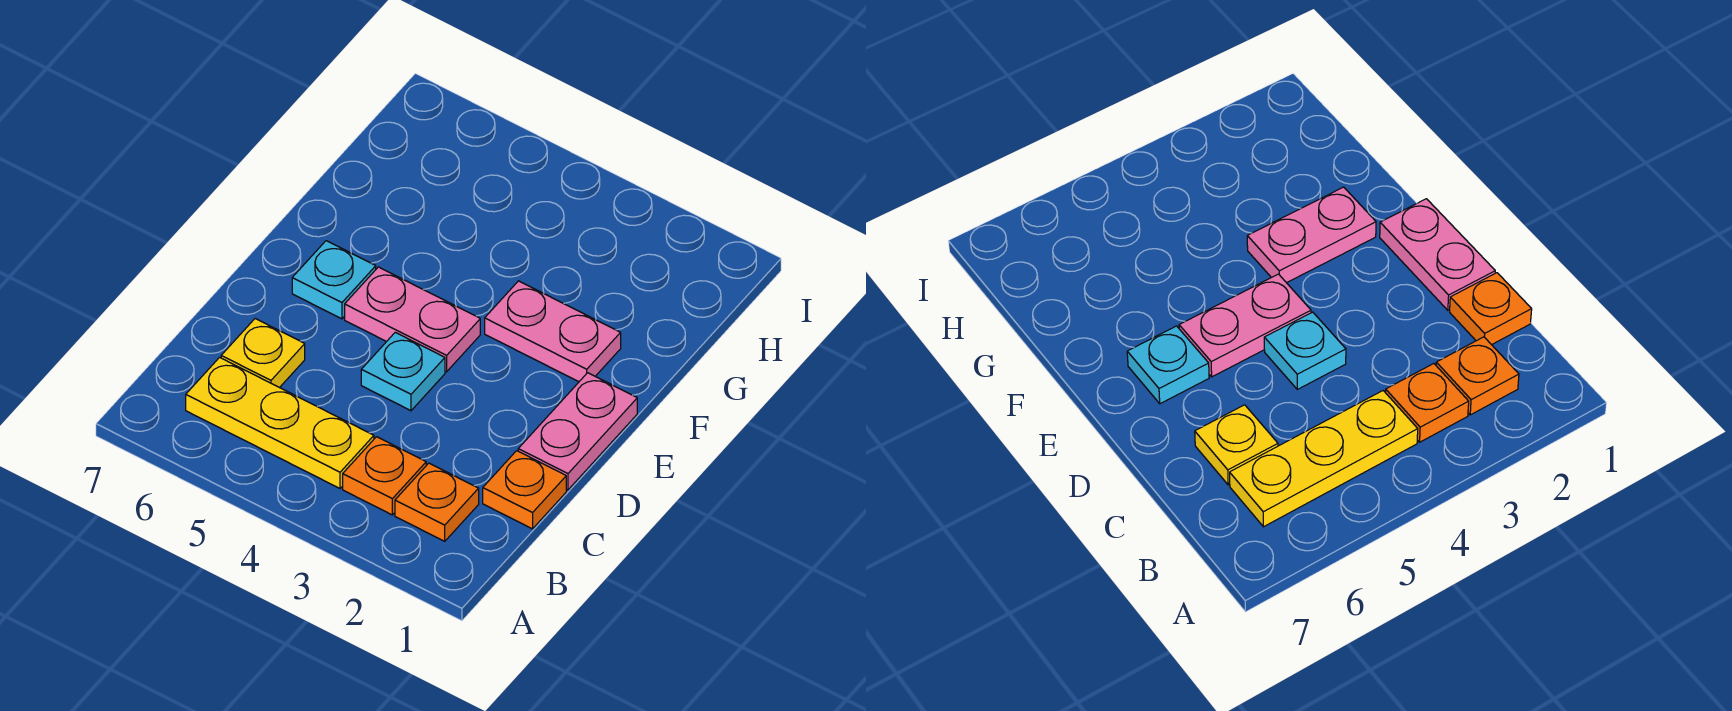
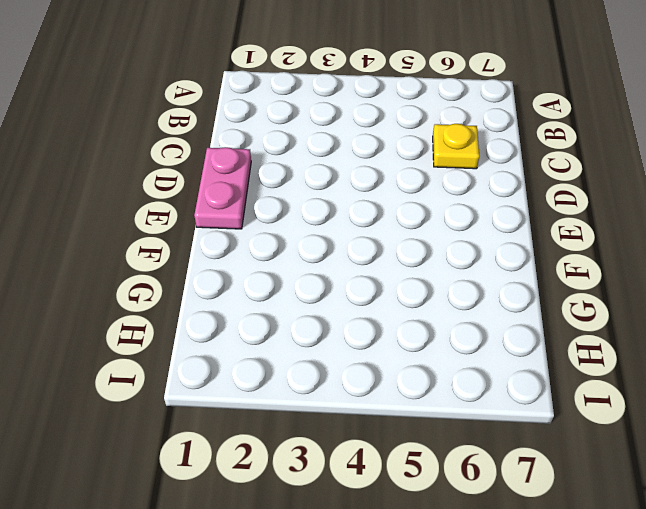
none -> orange 1x1 plate [395,463,479,541]
none -> orange 1x1 plate [343,437,426,515]

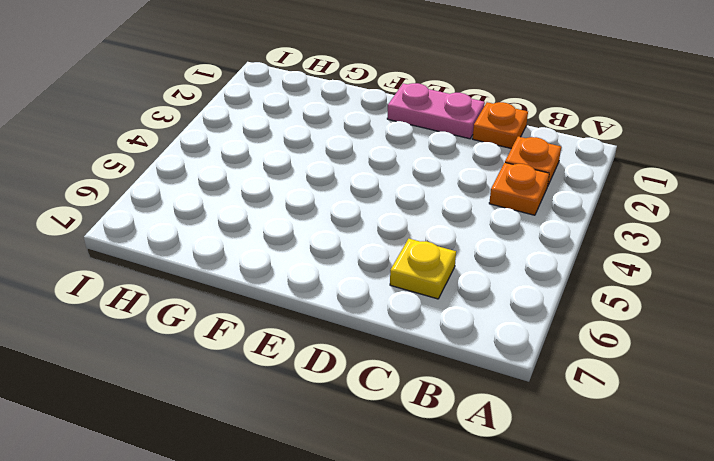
none -> yellow 1x3 plate [186,357,374,488]
none -> cyan 1x1 plate [361,332,445,411]

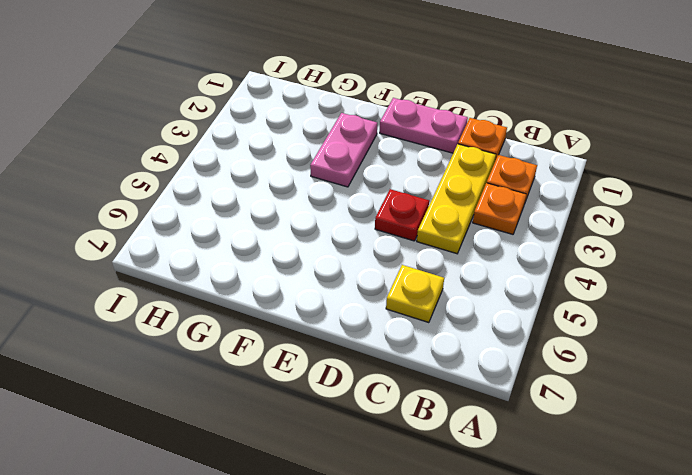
yellow 1x3 plate [417,144,496,254] -> yellow 1x3 plate moved to [186,357,374,488]
red 1x1 plate [375,189,429,241] -> cyan 1x1 plate [361,332,445,411]
none -> pink 1x2 plate [345,267,480,372]
none -> cyan 1x1 plate [292,241,376,319]

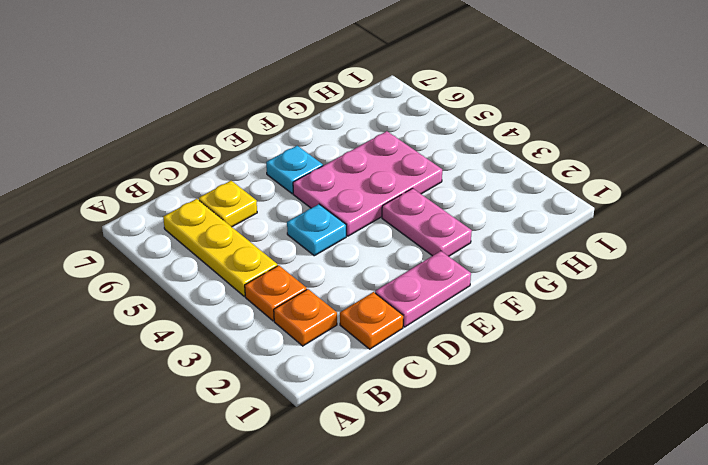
pink 2x3 plate [293,131,442,236] -> pink 1x2 plate [345,267,480,372]

